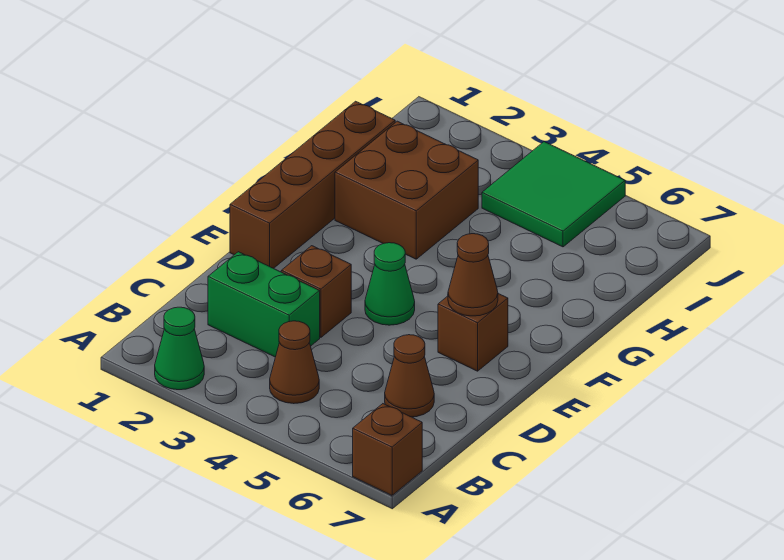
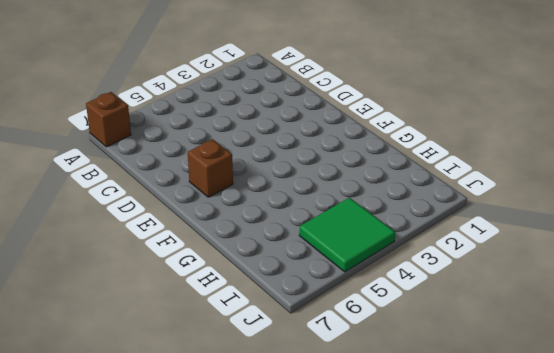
none -> green 1x1 cone [155,307,204,390]
none -> brown 1x1 cone [270,321,319,404]
none -> green 1x2 brick [208,252,320,357]

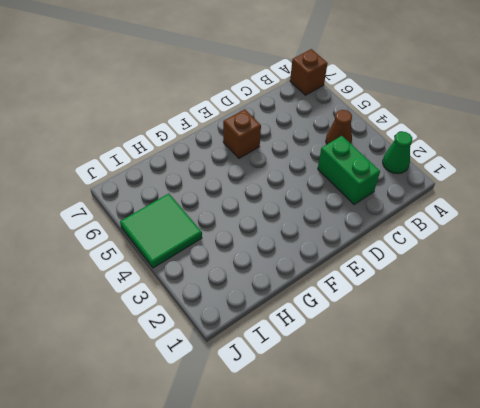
none -> brown 1x1 cone [385,335,434,417]
none -> brown 1x1 brick [281,246,351,337]
none -> brown 1x4 brick [230,101,395,268]

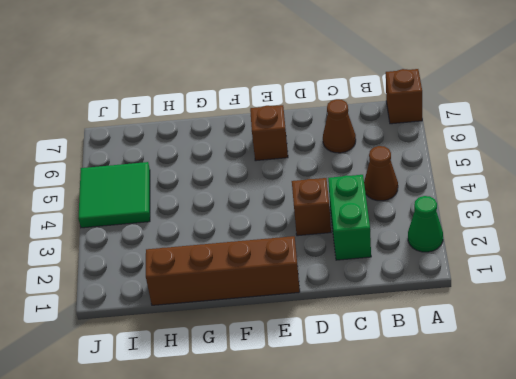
none -> green 1x1 cone [365,243,415,325]
none -> brown 2x2 brick [335,121,478,259]
none -> brown 1x1 cone [448,234,498,316]

